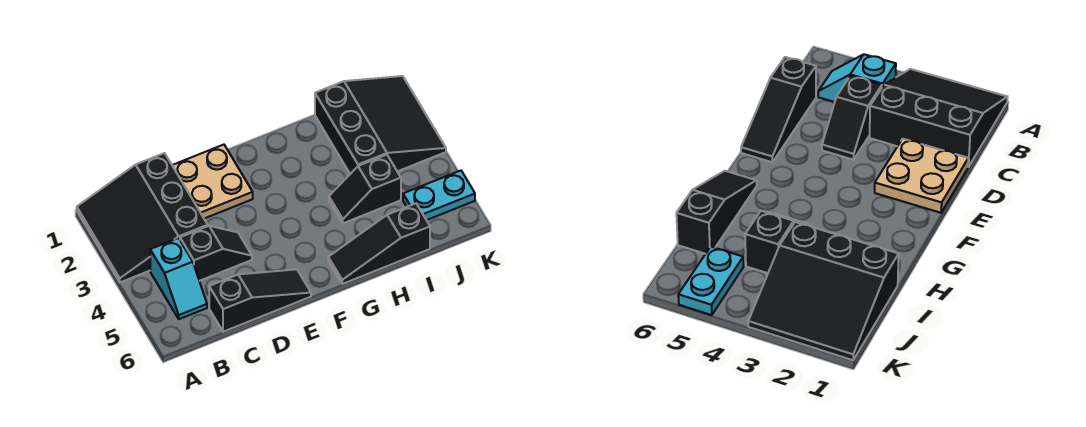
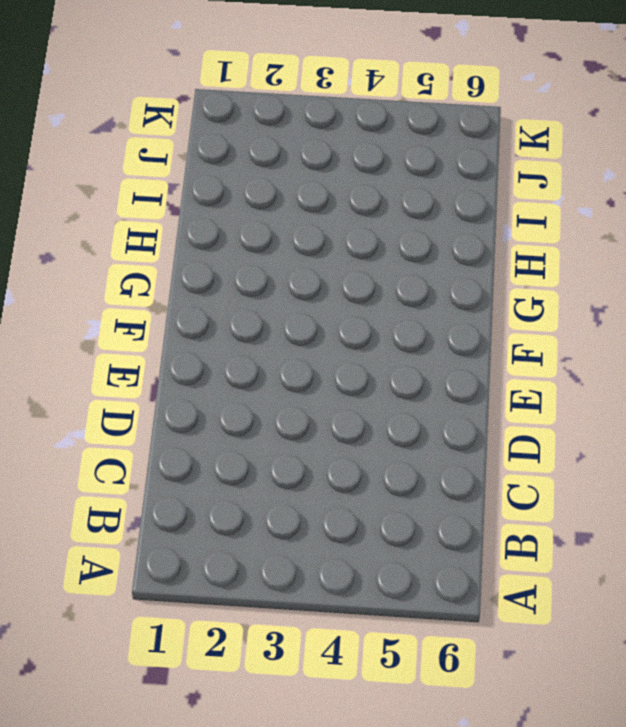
none -> black 3x3 slope [77,153,208,282]
none -> cyan 1x2 slope [150,238,207,319]

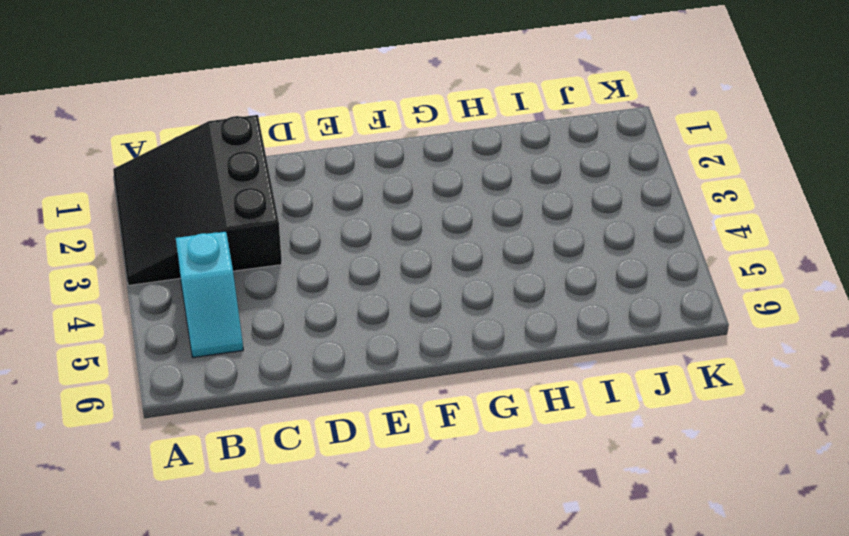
none -> black 1x2 slope [180,226,252,281]
none -> black 1x3 slope [209,269,311,332]

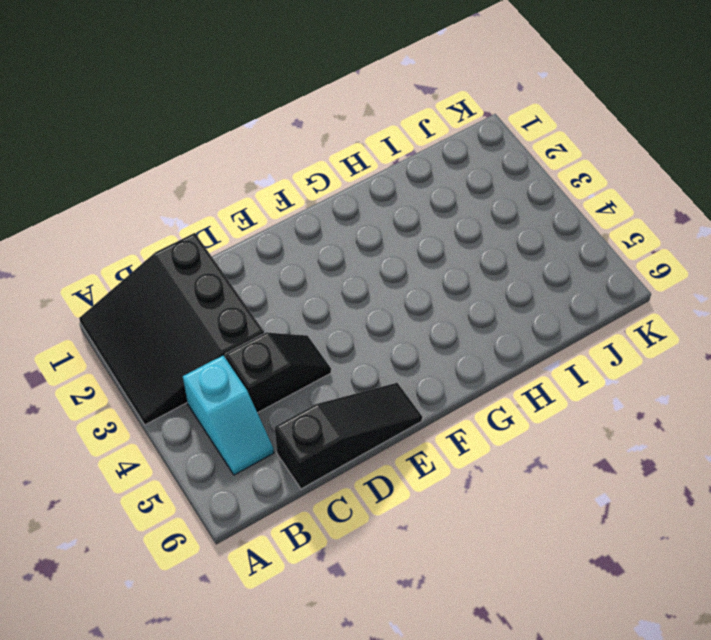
none -> tan 2x2 plate [172,145,253,219]
none -> black 1x3 slope [328,203,430,284]

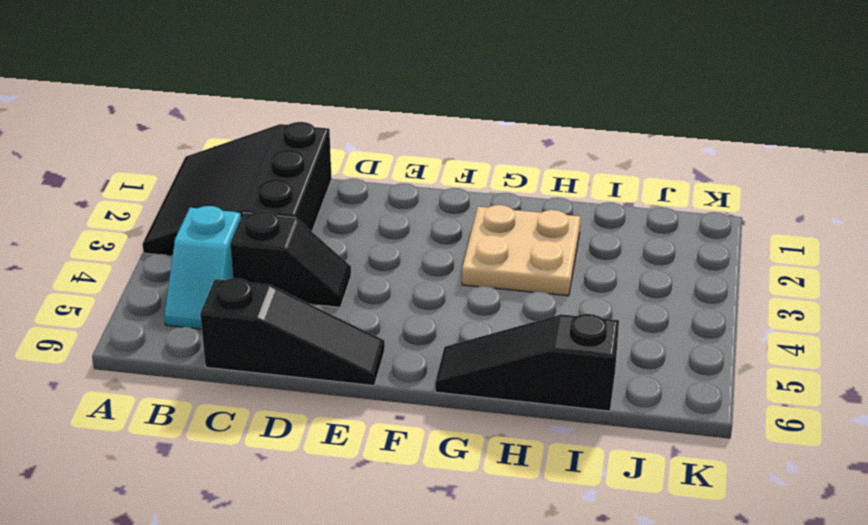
tan 2x2 plate [462,205,581,296] -> tan 2x2 plate moved to [172,145,253,219]
none -> black 1x2 slope [329,155,401,223]
none -> black 3x3 slope [315,76,446,174]

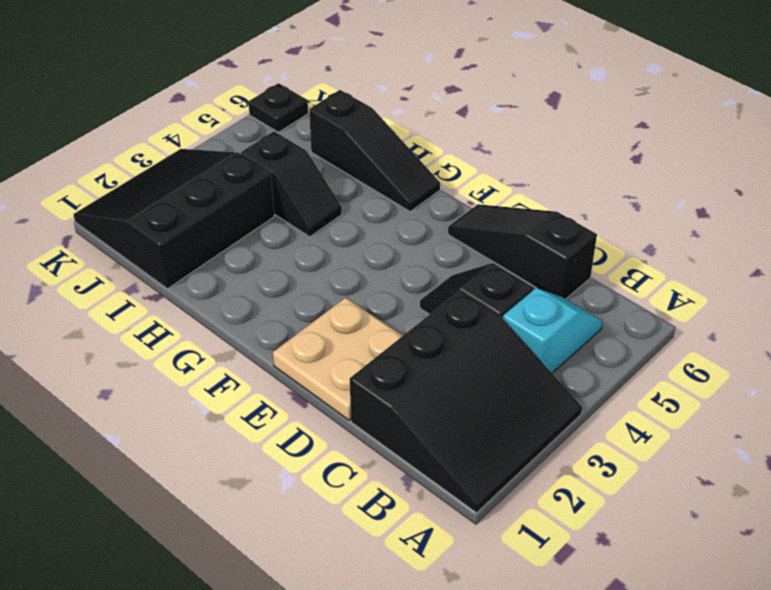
black 1x1 plate [248,83,308,132] -> none
none -> cyan 1x2 plate [403,171,475,220]

